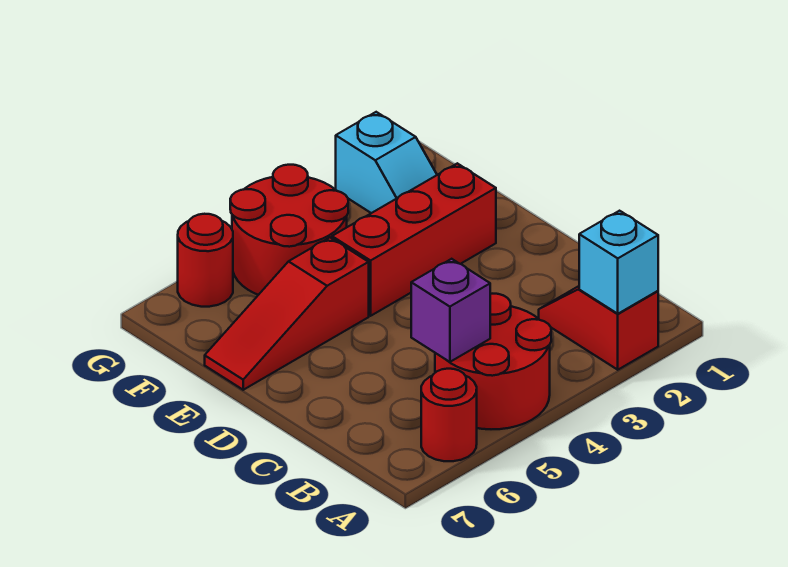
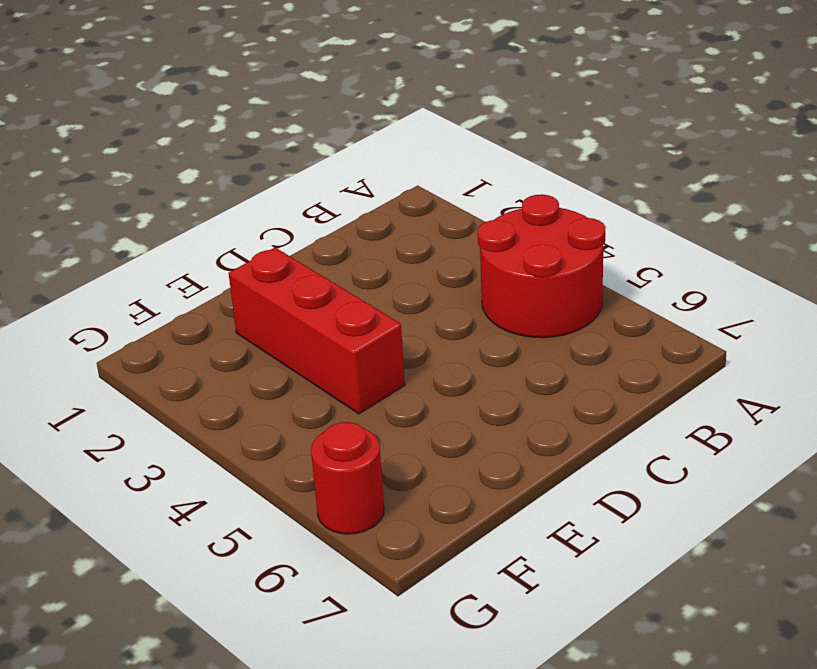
none -> red 1x2 slope [539,286,658,370]
none -> red 1x1 round brick [421,369,477,461]

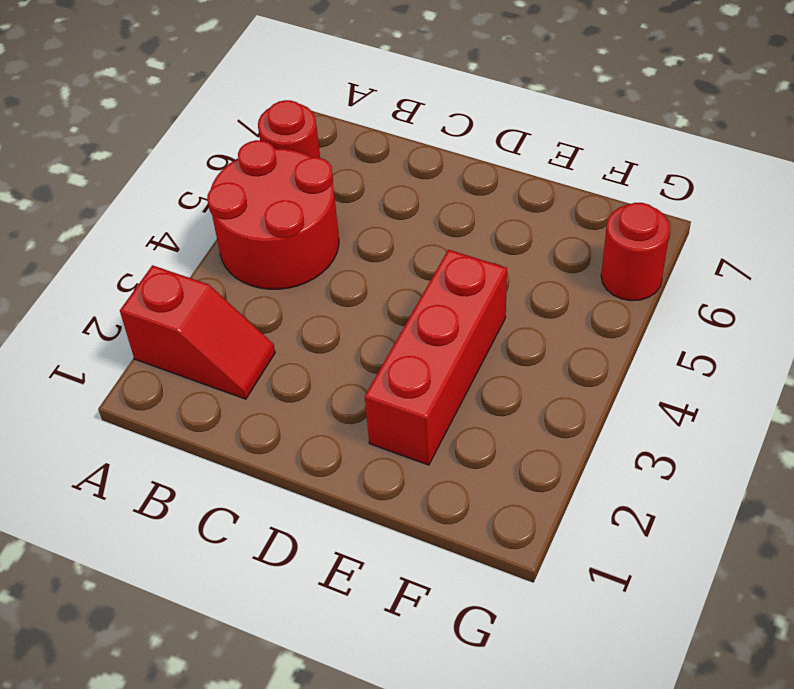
none -> red 1x3 slope [205,238,369,390]
none -> cyan 1x2 slope [336,112,437,213]

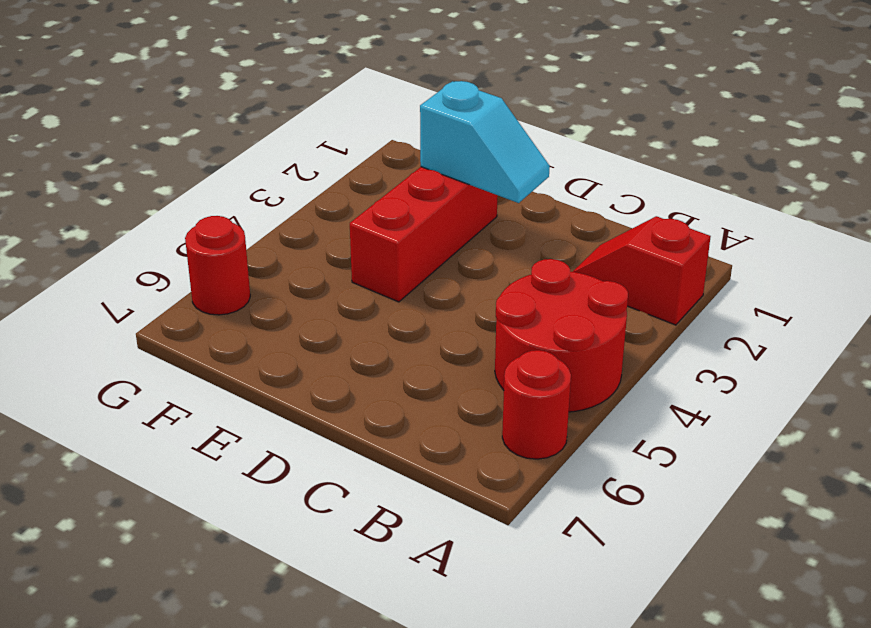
cyan 1x2 slope [420,81,550,203] -> cyan 1x2 slope moved to [336,112,437,213]
none -> red 1x3 slope [205,238,369,390]
none -> red 2x2 round brick [230,165,348,295]

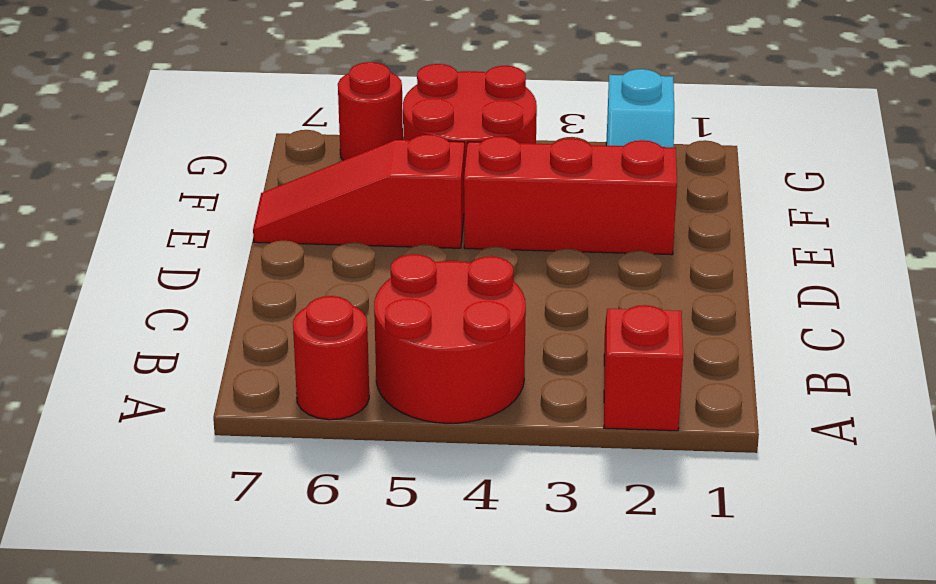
none -> cyan 1x1 brick [579,211,658,314]
none -> purple 1x1 brick [411,259,490,362]

